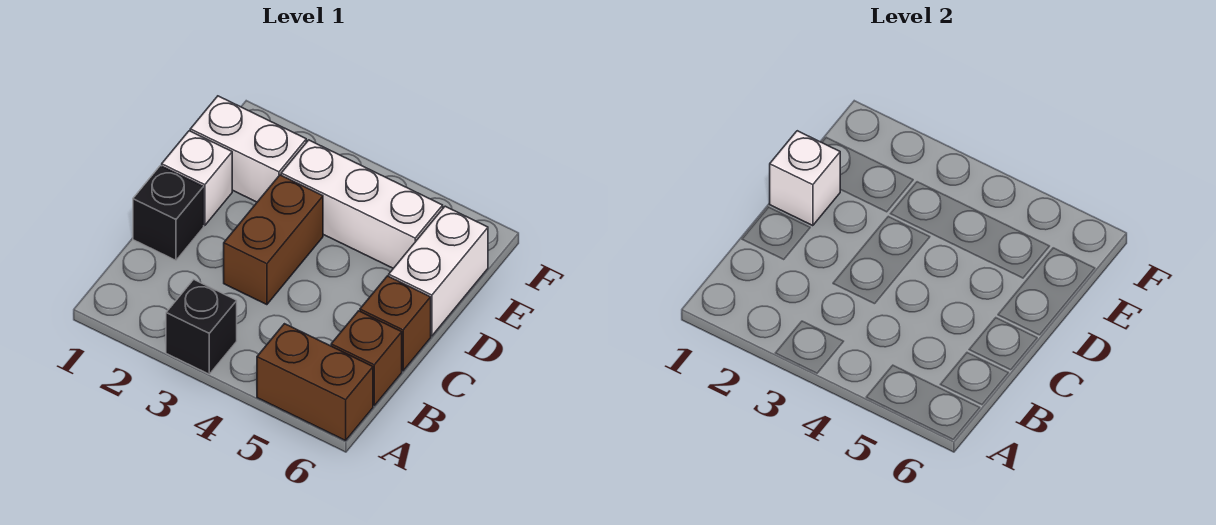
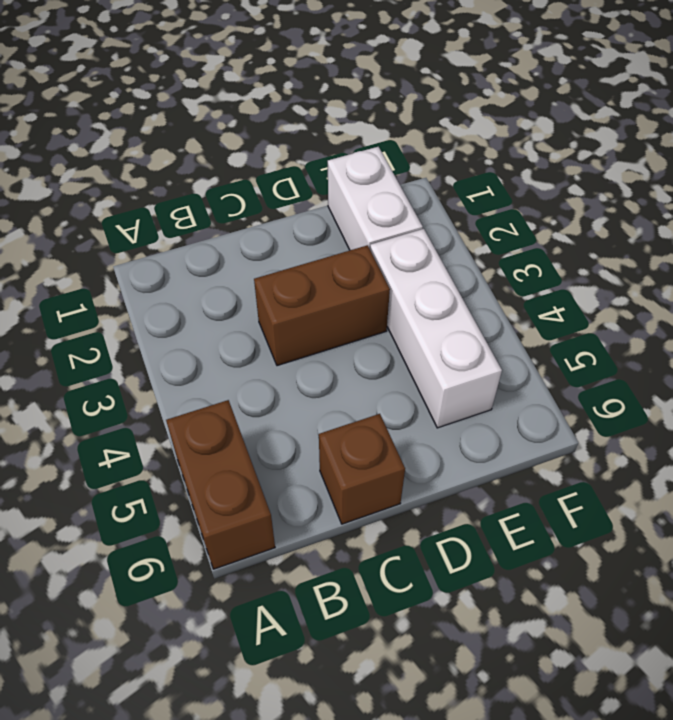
none -> black 1x1 brick [166,279,237,374]
none -> brown 1x1 brick [331,311,402,405]

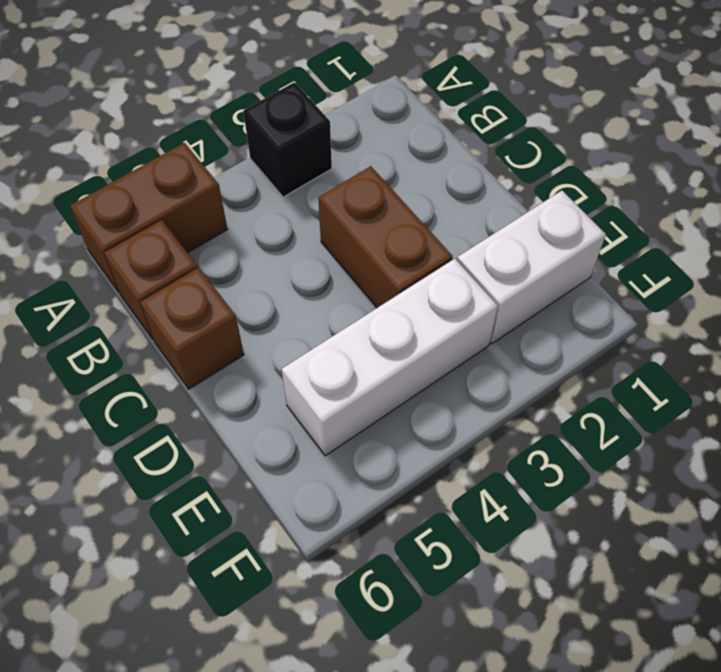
none -> black 1x1 brick [133,166,204,260]
none -> white 1x1 brick [162,131,232,226]

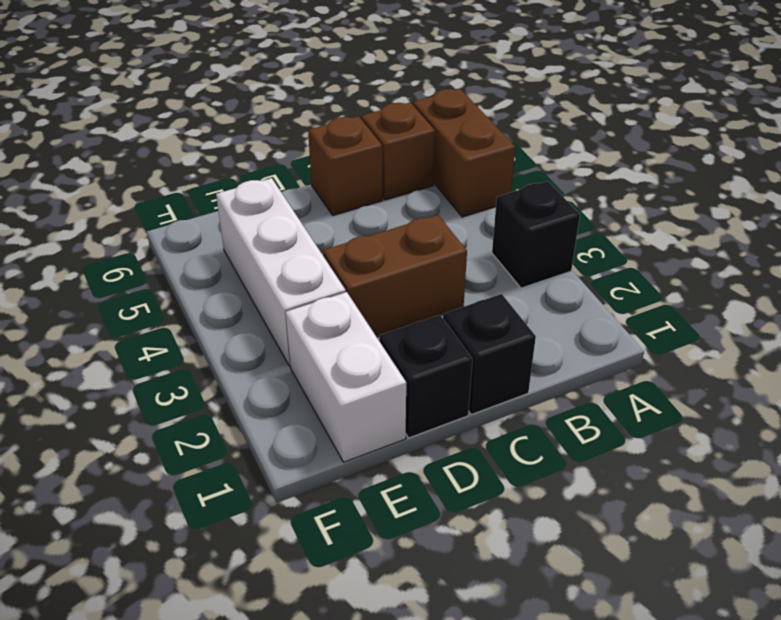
black 1x1 brick [379,315,472,438] -> white 1x1 brick [162,131,232,226]
none -> white 1x2 brick [389,206,488,336]
none -> white 1x1 brick [770,131,841,226]

